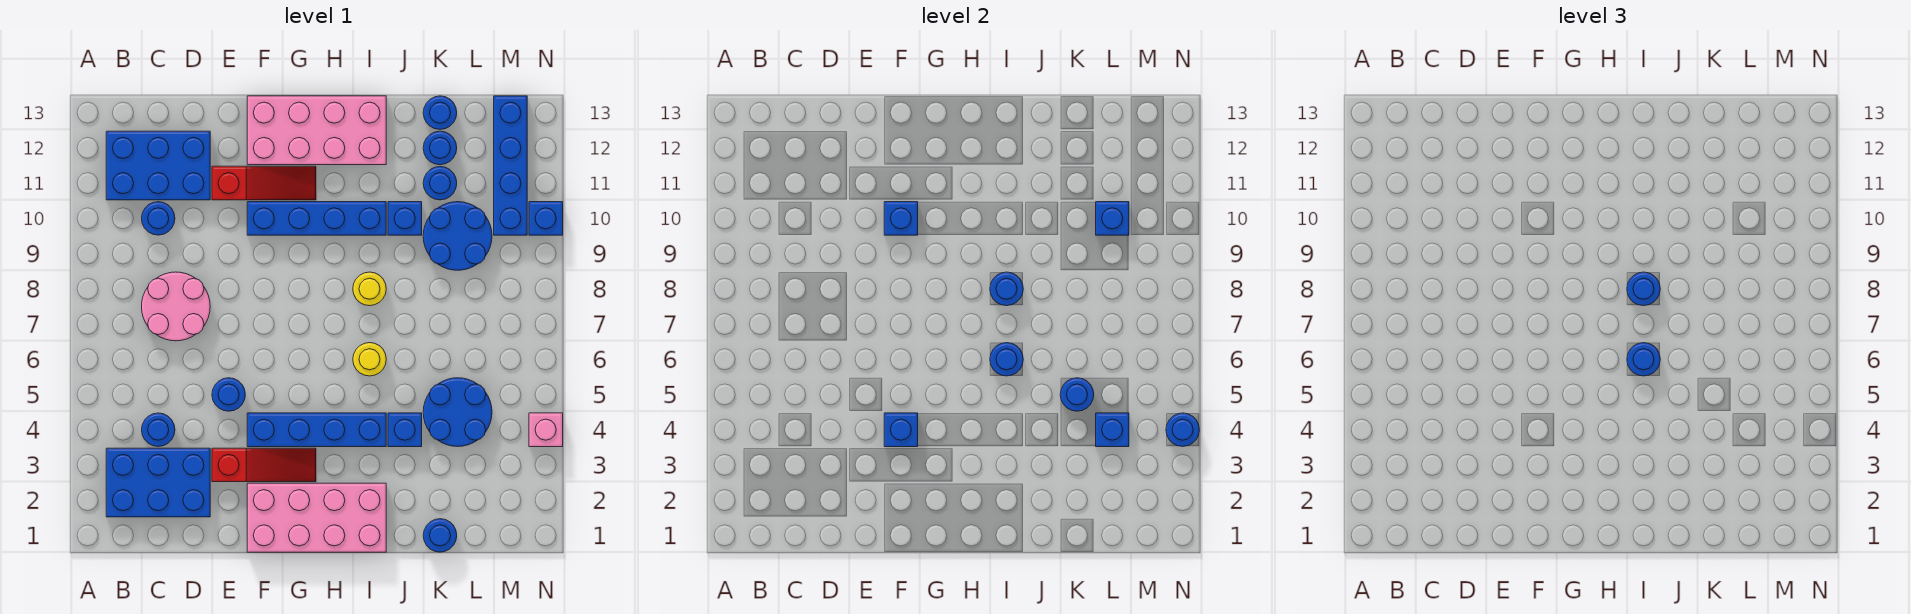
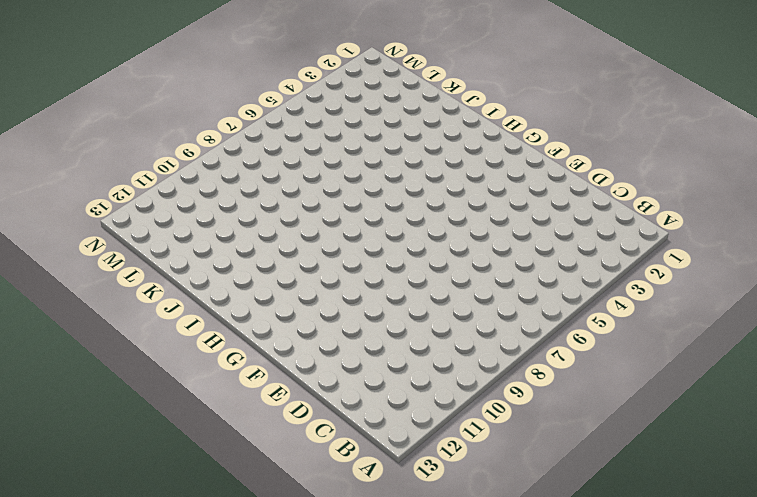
none -> blue 2x3 brick [106,448,210,517]
none -> blue 2x3 brick [106,131,210,200]
none -> blue 1x1 round brick [142,413,175,447]
none -> pink 2x2 round brick [142,272,210,341]

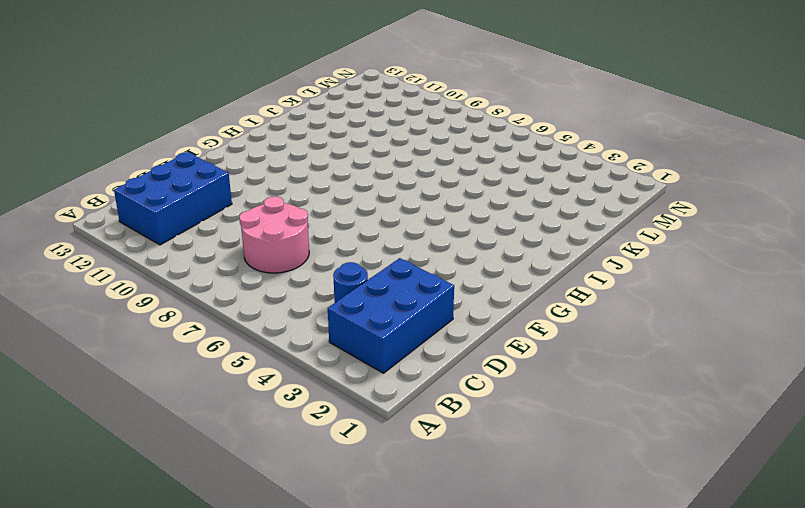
none -> blue 1x1 round brick [142,202,175,235]
none -> red 1x3 slope [212,448,316,482]
none -> blue 1x1 round brick [212,378,245,411]
none -> red 1x3 slope [212,166,316,200]

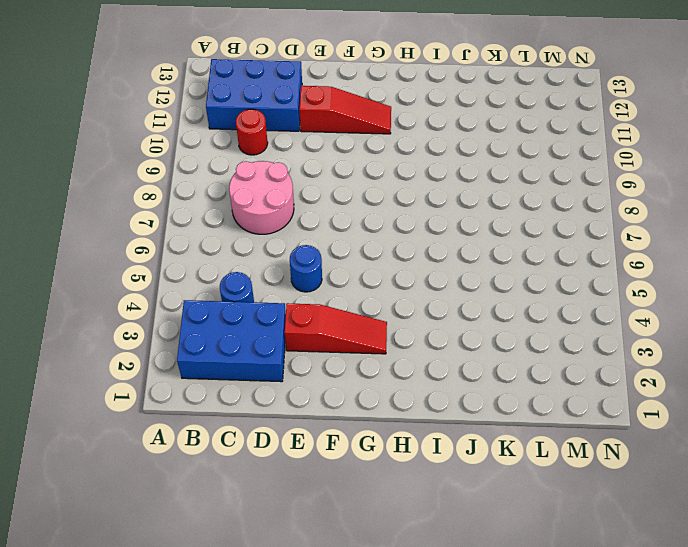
red 1x1 round brick [236,109,268,155] -> blue 1x1 round brick [142,202,175,235]
none -> pink 2x4 brick [247,483,386,552]
none -> blue 1x4 brick [247,413,386,447]
none -> blue 1x4 brick [247,202,386,235]
none -> pink 2x4 brick [247,96,386,165]

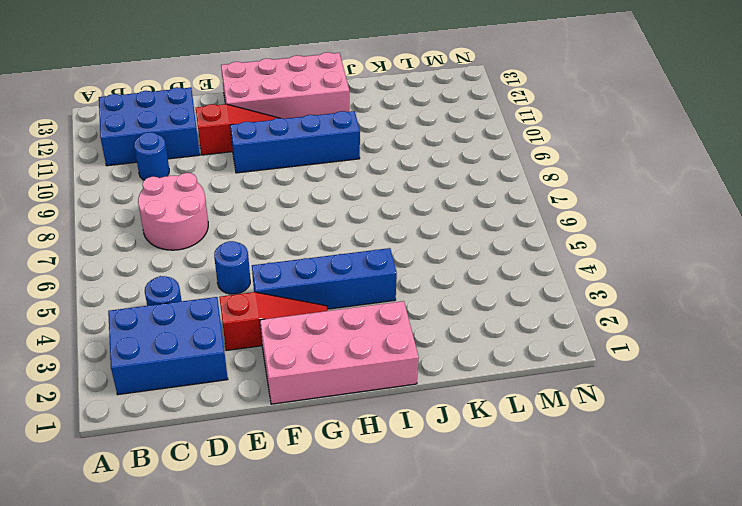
none -> yellow 1x1 round brick [353,343,386,376]
none -> yellow 1x1 round brick [353,272,386,306]
none -> blue 1x1 brick [388,413,422,447]
none -> blue 1x1 brick [388,202,422,235]

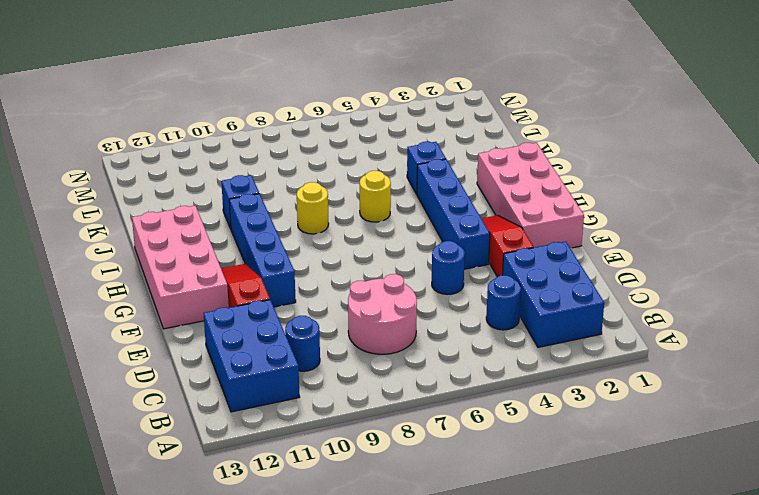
none -> blue 1x1 round brick [423,519,457,552]
none -> blue 2x2 round brick [423,378,492,447]
none -> blue 2x2 round brick [423,202,492,270]
none -> blue 1x1 round brick [423,167,457,200]

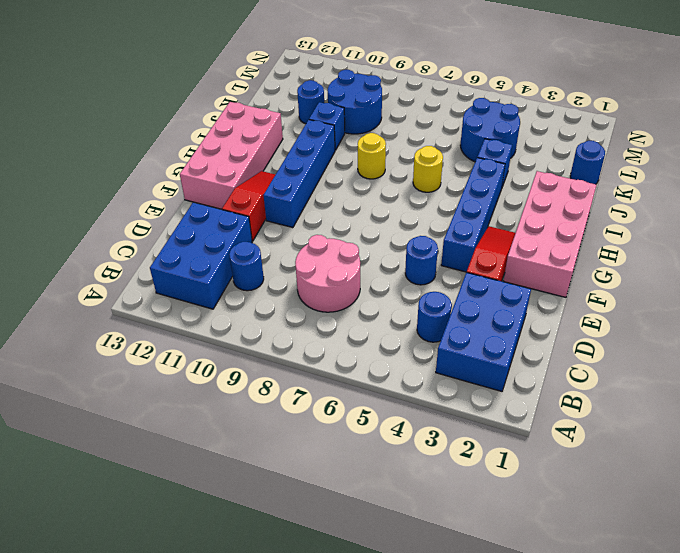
none -> blue 1x1 round brick [423,131,457,165]
none -> blue 1x1 round brick [423,96,457,129]
none -> blue 1x4 brick [494,96,527,235]
none -> pink 1x1 brick [529,413,563,447]

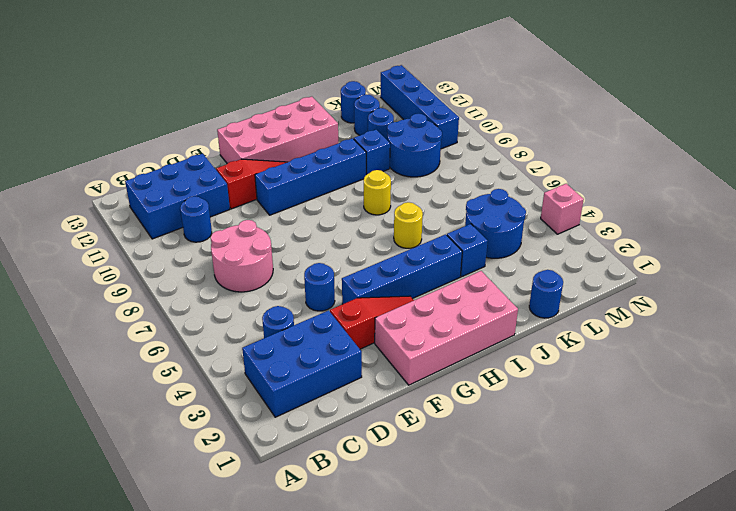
none -> blue 1x1 brick [529,202,563,235]
none -> blue 1x1 brick [884,413,918,447]
none -> blue 1x1 brick [884,202,918,235]
none -> blue 1x1 round brick [990,343,1023,376]

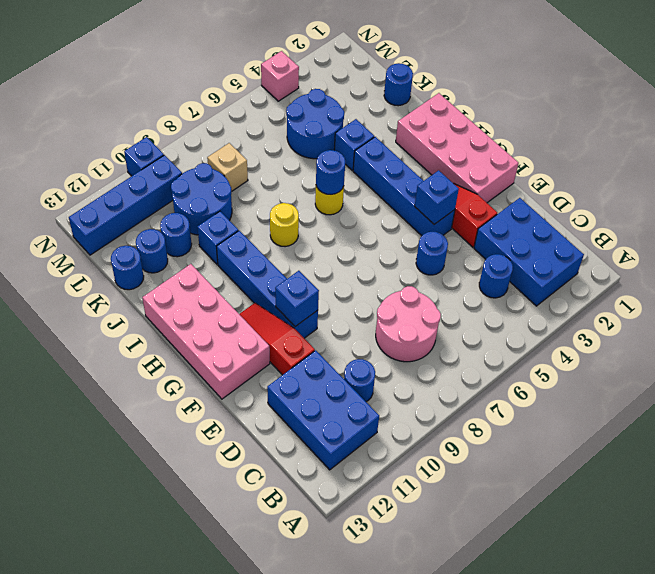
tan 1x1 brick [207,143,248,191] -> none
none -> blue 1x1 round brick [990,272,1023,306]
none -> blue 1x1 round brick [1060,378,1094,411]
none -> blue 1x1 brick [1096,413,1129,447]
none -> blue 1x1 brick [1096,202,1129,235]

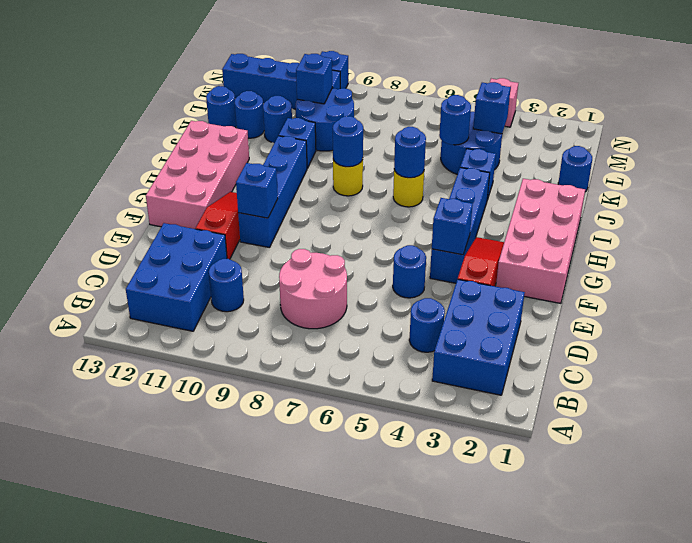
none -> blue 1x1 round brick [1166,413,1199,447]
none -> blue 1x1 round brick [1627,343,1660,376]
none -> blue 1x1 round brick [1627,272,1660,306]

